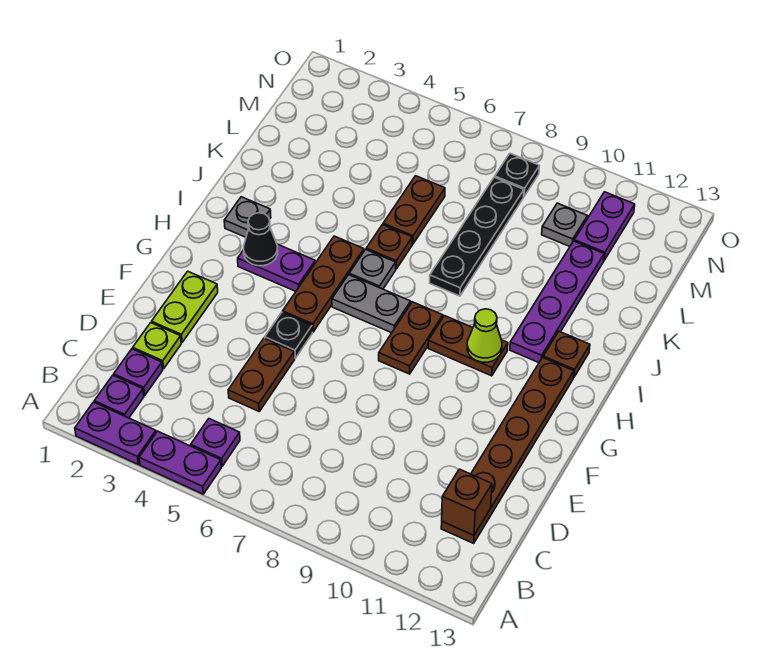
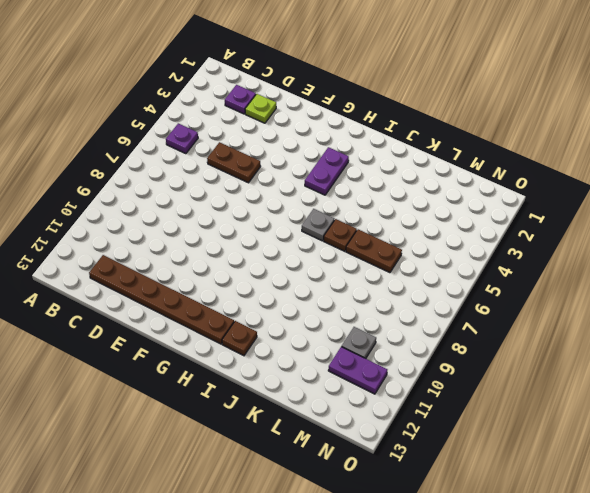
none -> purple 1x2 plate [75,402,156,464]
none -> purple 1x2 plate [139,431,221,494]
none -> purple 1x1 plate [94,375,144,418]

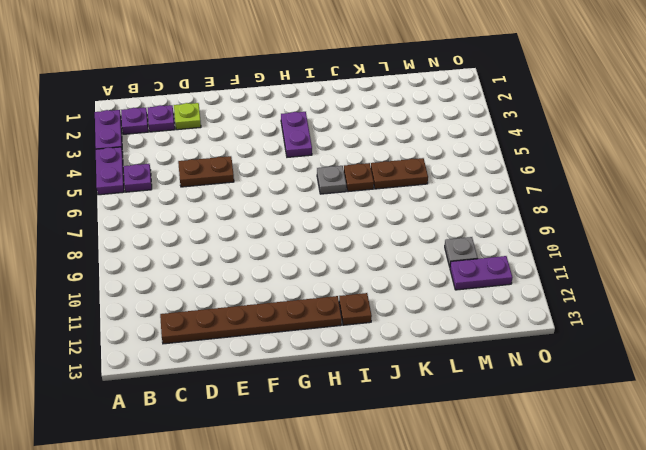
none -> lime 1x2 plate [152,271,218,342]
none -> black 1x1 plate [265,312,312,358]
none -> brown 1x3 plate [283,236,364,332]

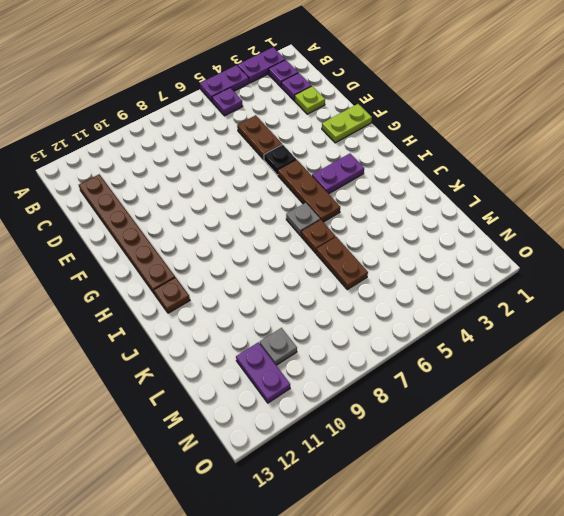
lime 1x2 plate [322,104,372,143] -> lime 1x2 plate turned to [152,271,218,342]
none -> brown 1x2 plate [379,302,443,374]
none -> grey 1x2 plate [332,275,411,333]
none -> brown 1x2 plate [428,316,508,376]

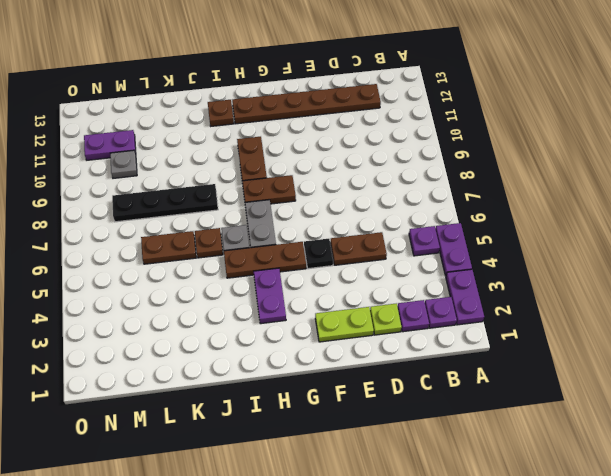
none -> grey 1x1 plate [224,197,271,237]
none -> purple 1x4 plate [510,241,604,363]
none -> black 1x1 plate [495,154,539,196]

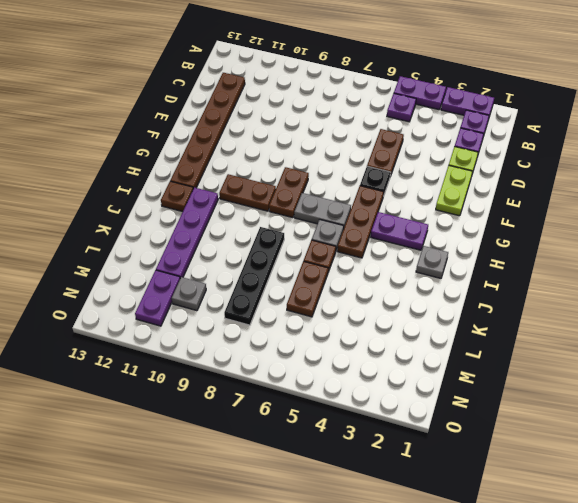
none -> black 1x1 plate [495,154,539,196]
none -> brown 1x1 brick [442,469,492,535]
none -> black 1x1 cone [244,213,278,266]

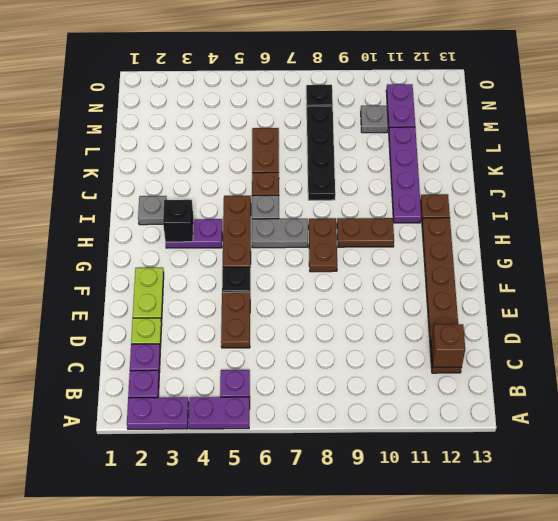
black 1x1 brick [163,200,194,242] -> black 1x1 cone [244,213,278,266]
none -> lime 1x1 cone [467,309,502,362]

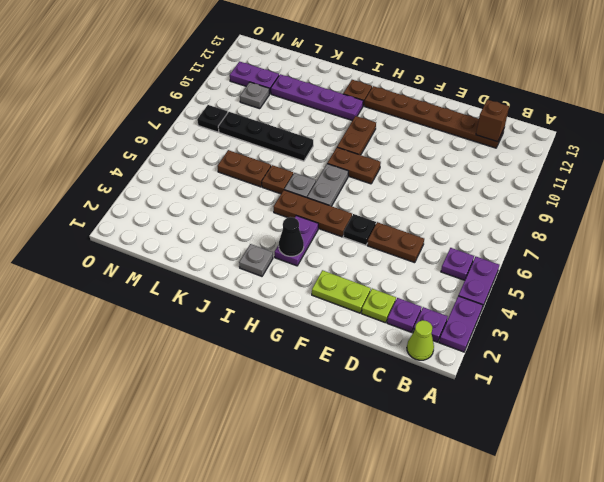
lime 1x1 cone [407,320,434,360] -> lime 1x1 cone moved to [467,309,502,362]

